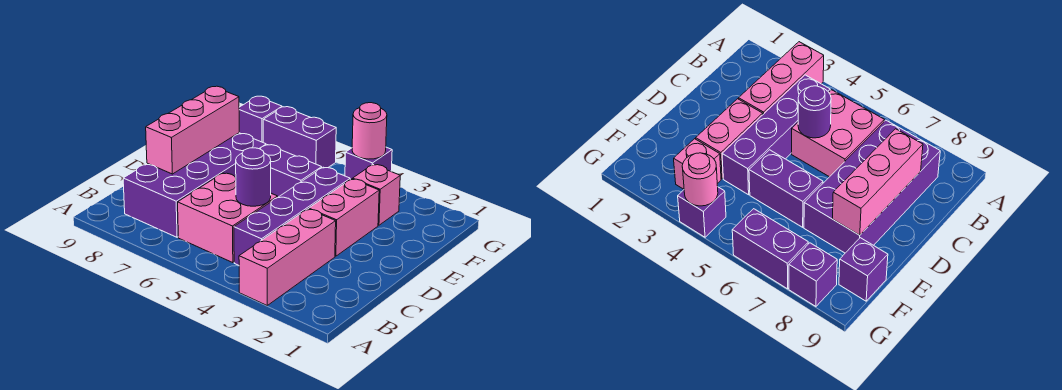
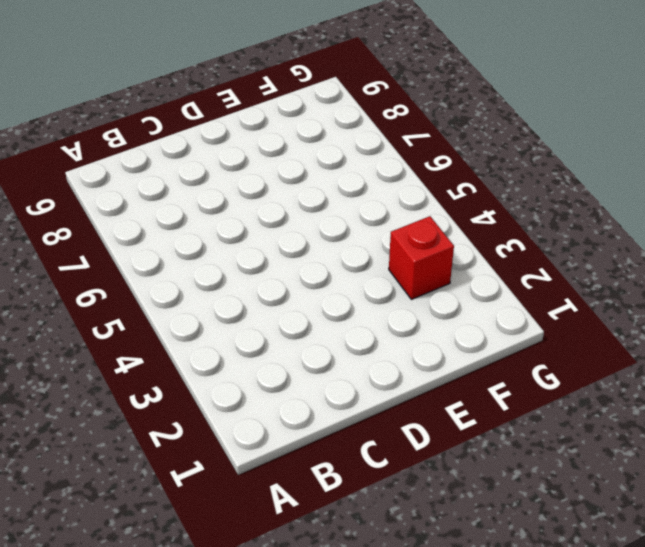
red 1x1 brick [389,216,454,299] -> pink 1x1 brick [353,164,400,225]
none -> pink 1x3 brick [239,209,336,305]
none -> purple 1x4 brick [234,167,350,265]
none -> pink 2x2 brick [178,173,278,263]

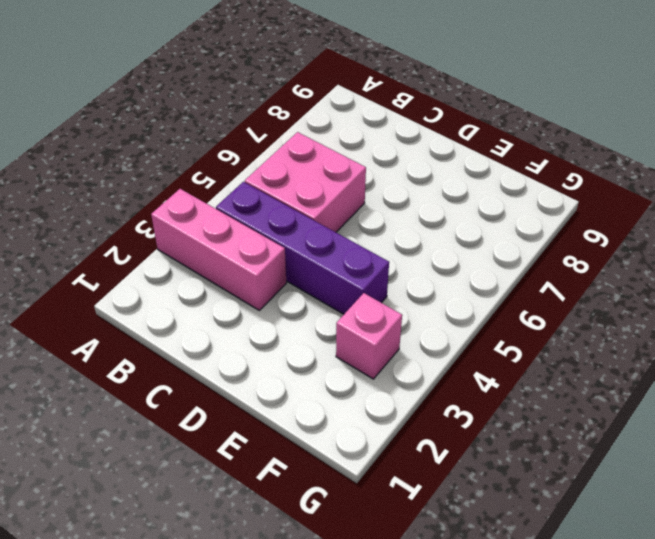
none -> purple 2x4 brick [123,133,266,237]
none -> pink 1x2 brick [309,179,379,256]
none -> purple 1x2 brick [261,145,322,197]

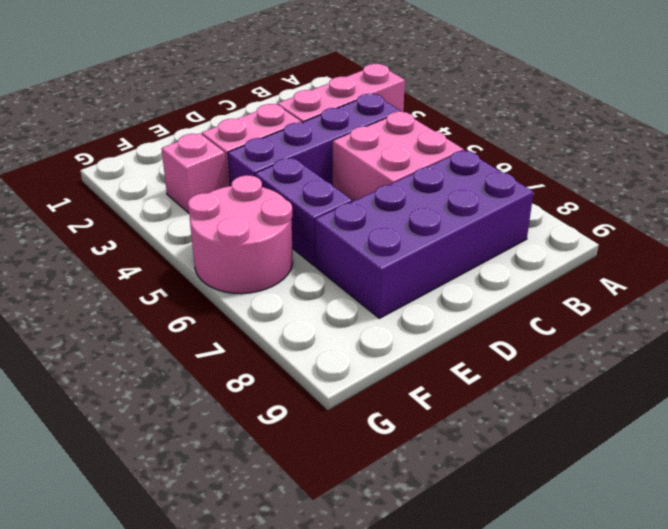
pink 2x2 round brick [188,175,293,294] -> purple 1x2 brick [263,107,336,168]
none -> purple 1x1 brick [839,238,888,301]
none -> purple 1x1 brick [345,147,392,180]
none -> purple 1x1 brick [239,96,282,142]

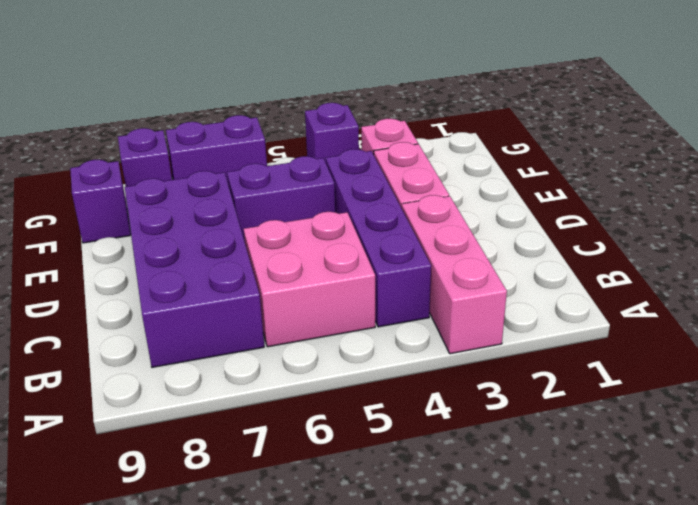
none -> purple 1x1 round brick [236,148,271,206]
none -> pink 1x3 brick [146,86,239,174]
none -> pink 1x1 round brick [352,103,387,159]

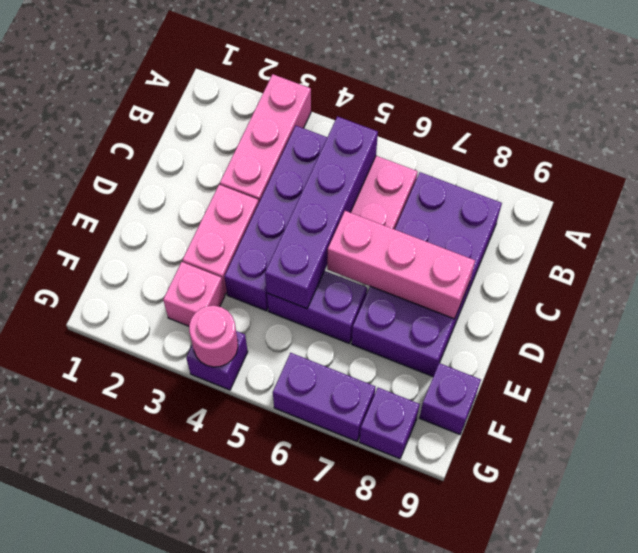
purple 1x4 brick [265,116,378,309] -> purple 1x1 round brick [236,148,271,206]
pink 1x3 brick [327,211,475,319] -> pink 1x3 brick turned to [146,86,239,174]

